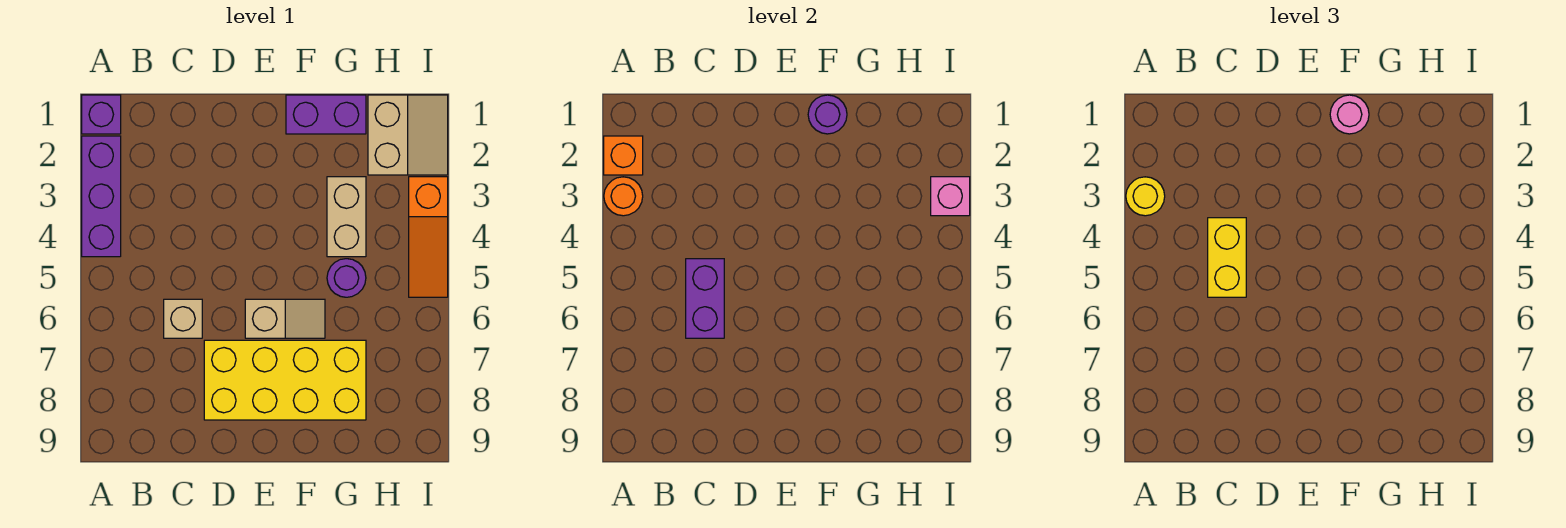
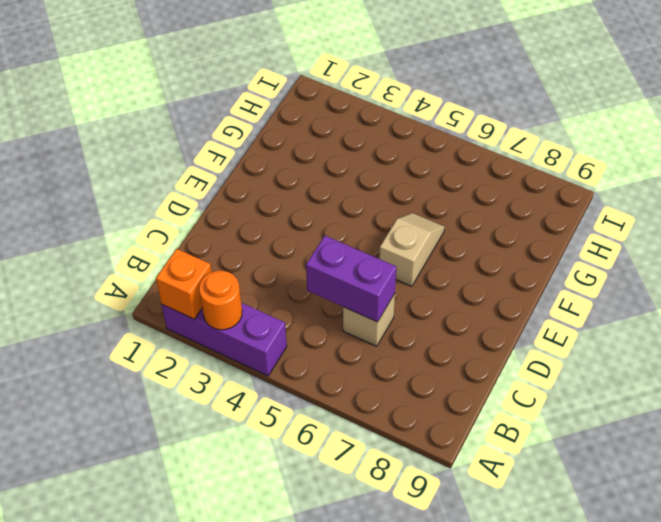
none -> purple 1x1 brick [82,95,121,134]
none -> yellow 2x4 brick [204,340,366,420]
none -> purple 1x2 brick [286,95,366,134]

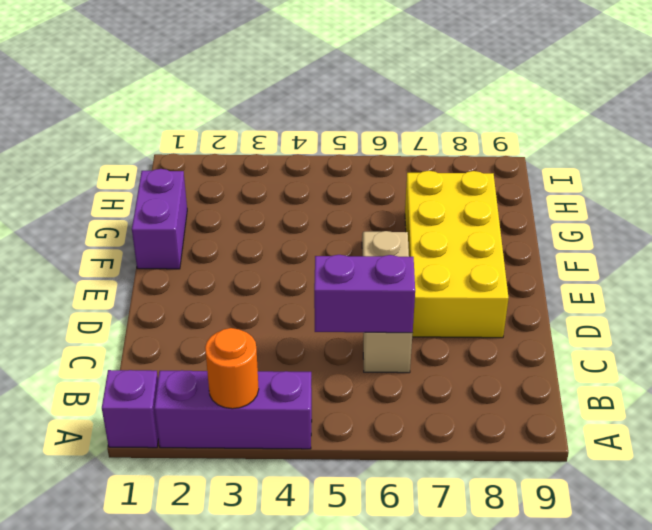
none -> tan 1x2 brick [327,177,366,257]
none -> purple 1x1 round brick [327,259,366,297]
none -> tan 2x2 slope [368,95,448,175]

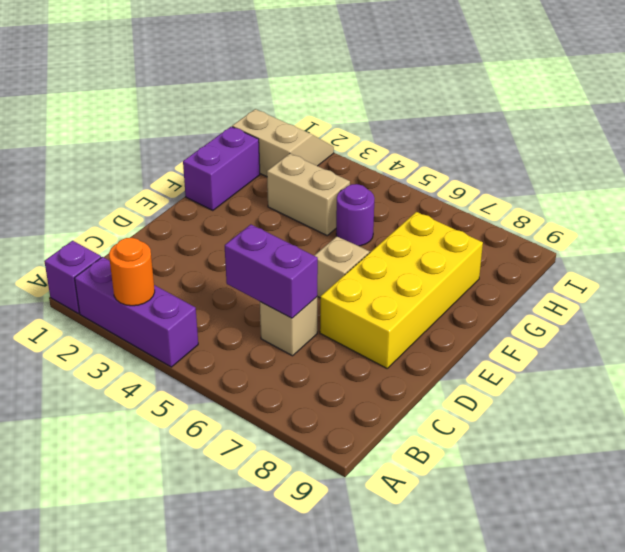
none -> orange 1x3 slope [409,177,448,297]
none -> orange 1x1 brick [604,136,643,175]
none -> purple 1x1 round brick [808,95,847,134]

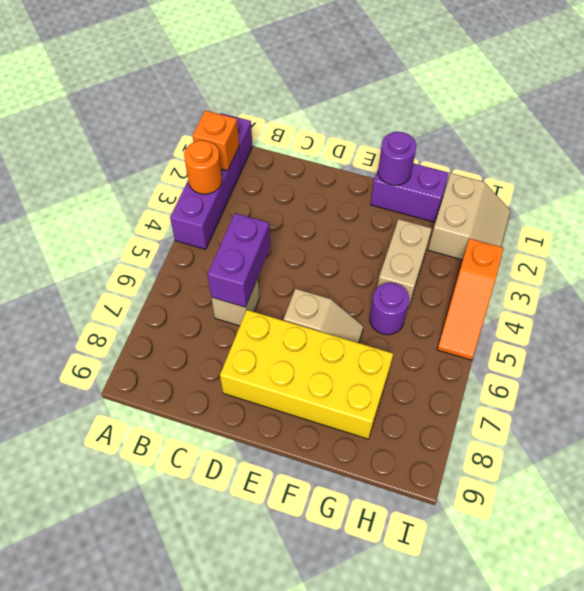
none -> pink 1x1 brick [931,177,970,216]
none -> yellow 1x1 round brick [1126,177,1165,216]
none -> yellow 1x2 brick [1208,218,1246,297]

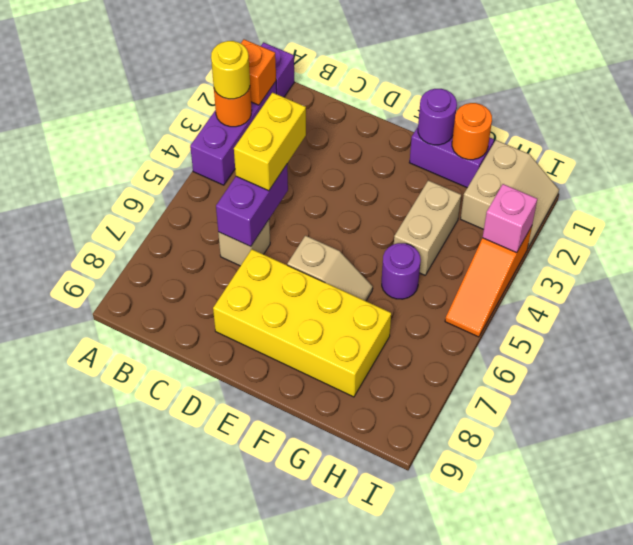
orange 1x1 round brick [452,103,492,160] -> none
none -> pink 1x1 round brick [1330,95,1369,134]

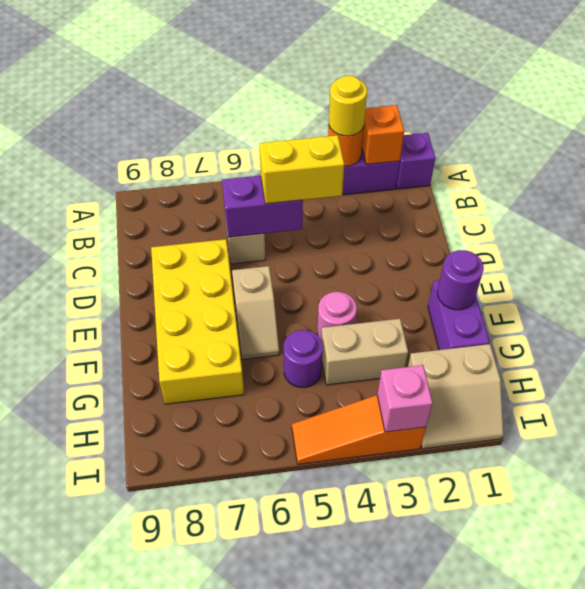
pink 1x1 round brick [317,292,357,339] -> pink 1x1 round brick moved to [1330,95,1369,134]

